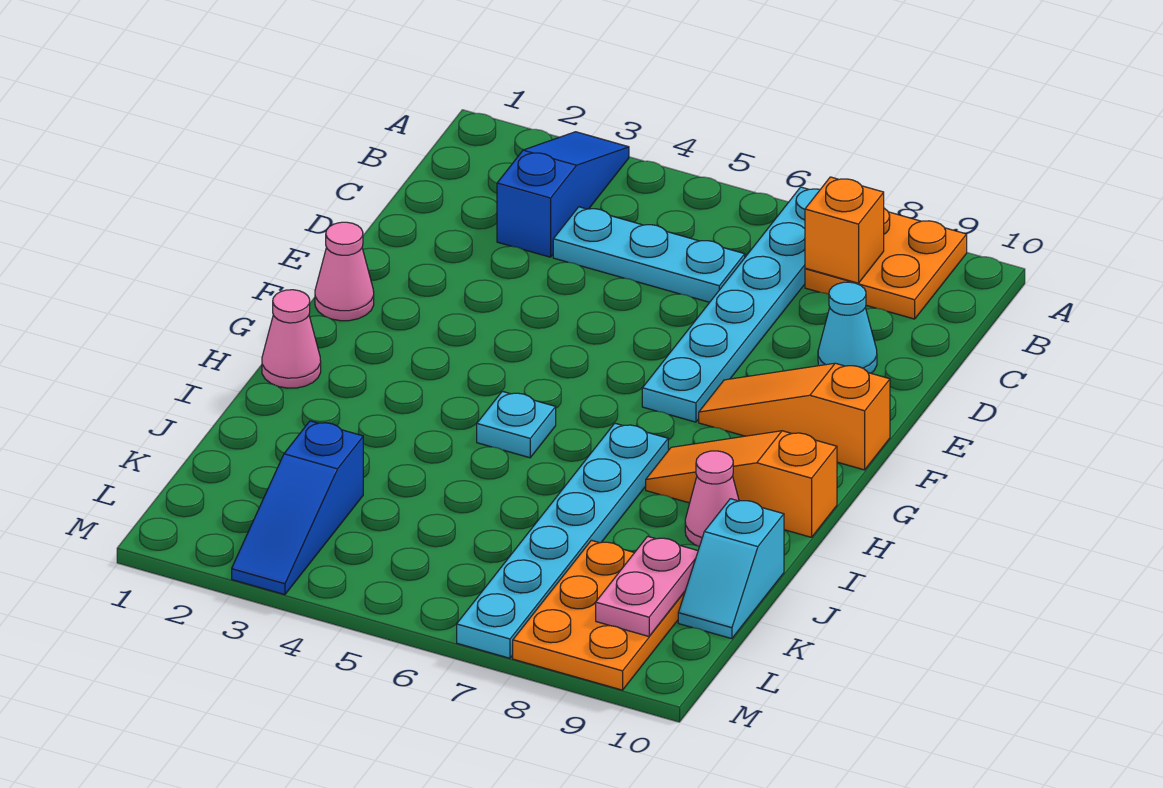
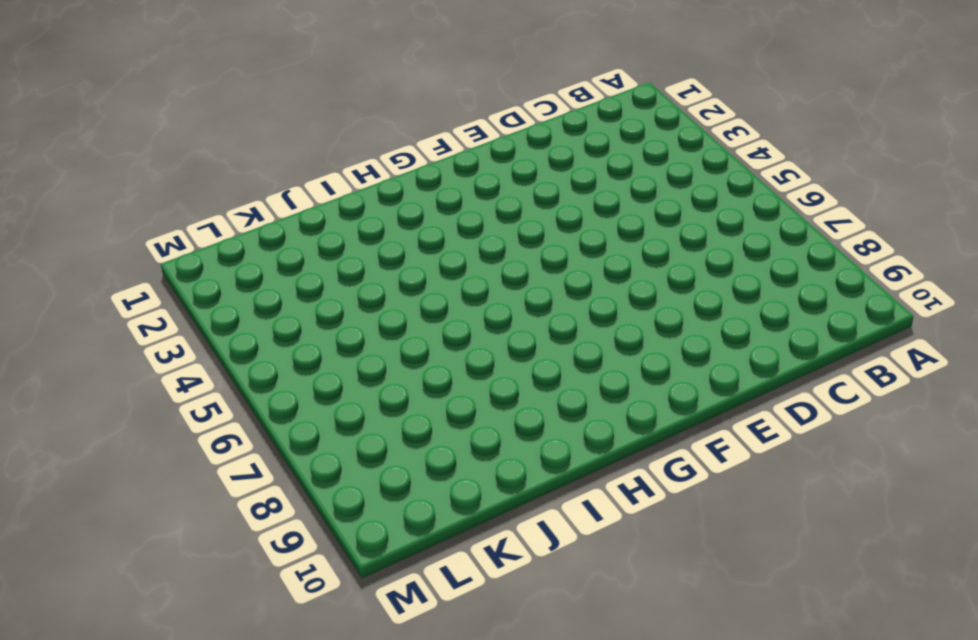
none -> blue 1x3 slope [497,132,629,257]
none -> cyan 1x6 plate [642,187,820,422]
none -> orange 2x2 plate [805,208,967,319]

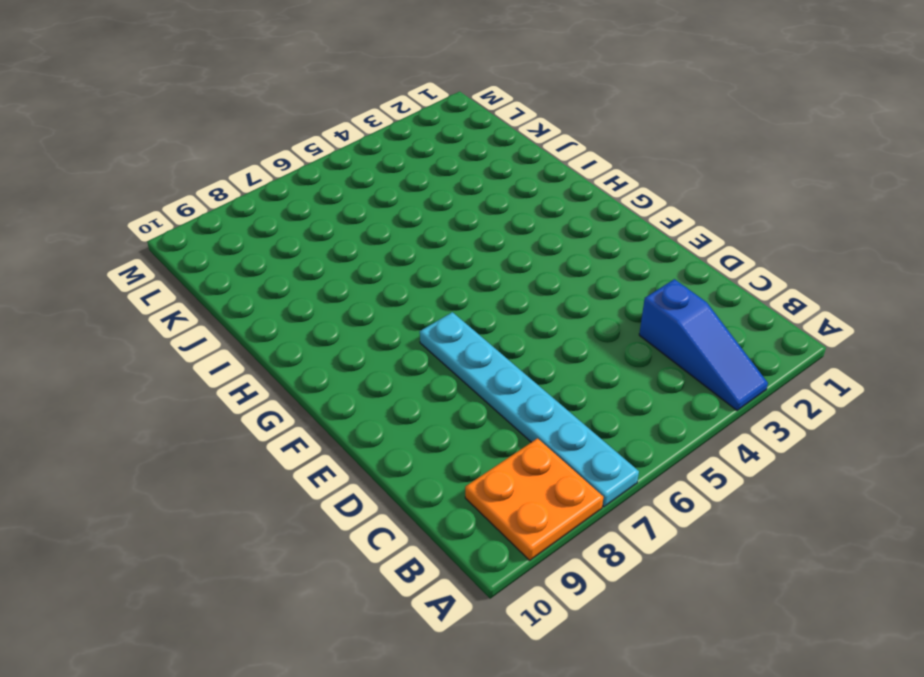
none -> cyan 1x3 plate [553,207,745,302]
none -> cyan 1x1 cone [818,282,877,373]
none -> pink 1x1 cone [315,222,374,321]

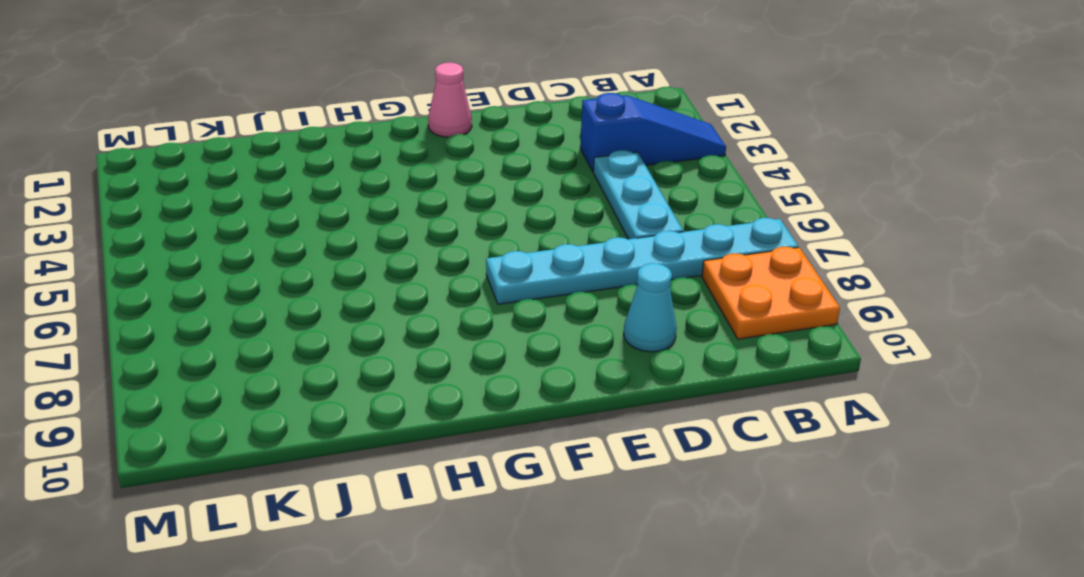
none -> orange 1x3 slope [699,363,890,470]
none -> pink 1x1 cone [262,290,321,388]
none -> cyan 1x1 plate [477,391,556,458]

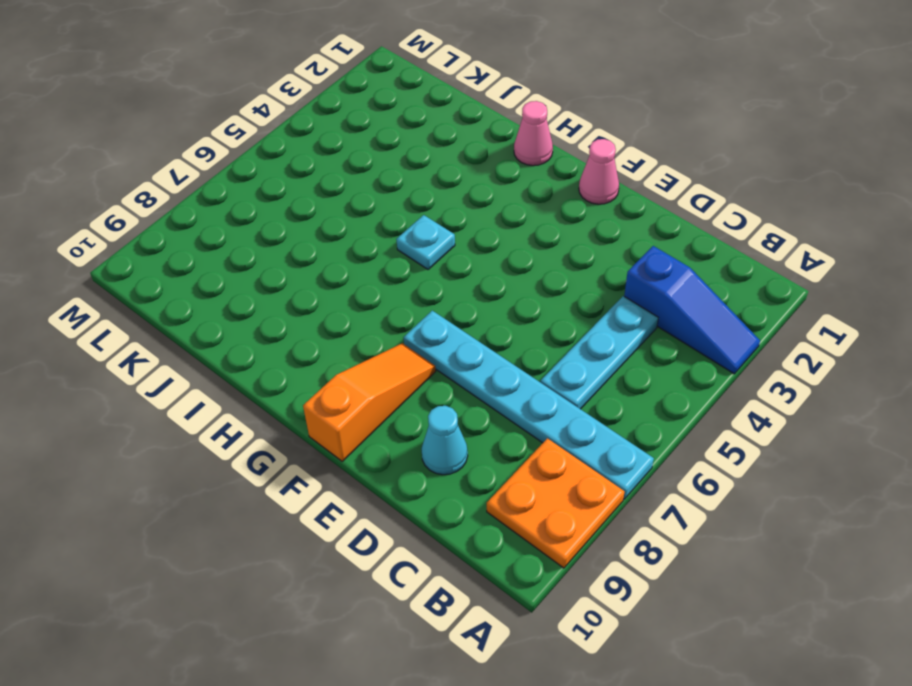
none -> cyan 1x6 plate [457,423,668,658]
none -> orange 1x3 slope [646,431,837,537]
none -> pink 1x1 cone [685,451,739,547]

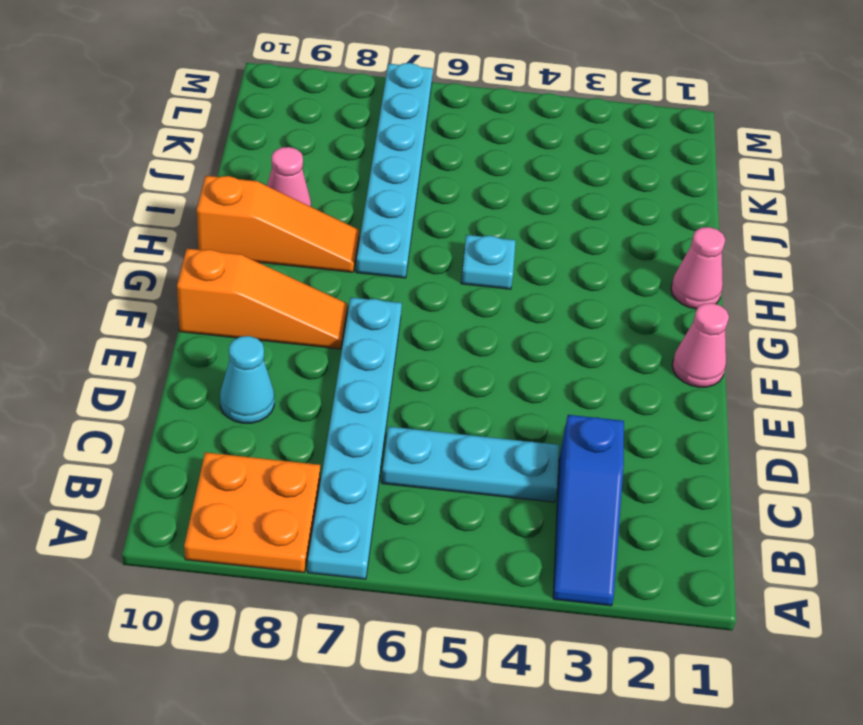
none -> cyan 1x2 slope [678,499,784,639]
none -> blue 1x3 slope [232,421,363,595]
none -> orange 2x3 plate [513,540,685,690]

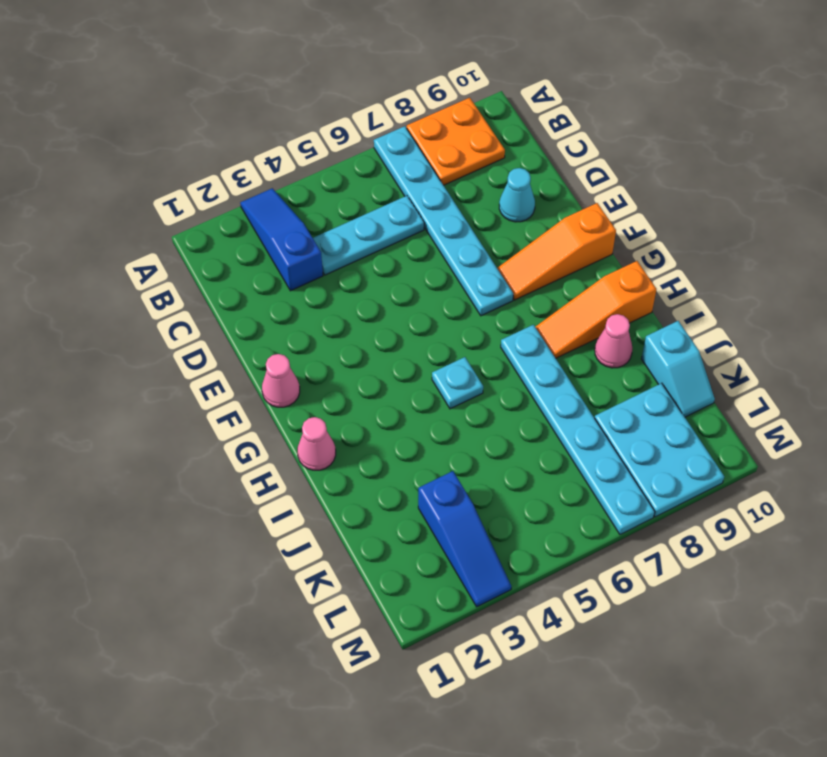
cyan 2x3 plate [595,383,724,517] -> orange 2x3 plate [513,540,685,690]
none -> orange 1x1 brick [805,177,884,283]
none -> pink 1x2 plate [596,536,698,636]

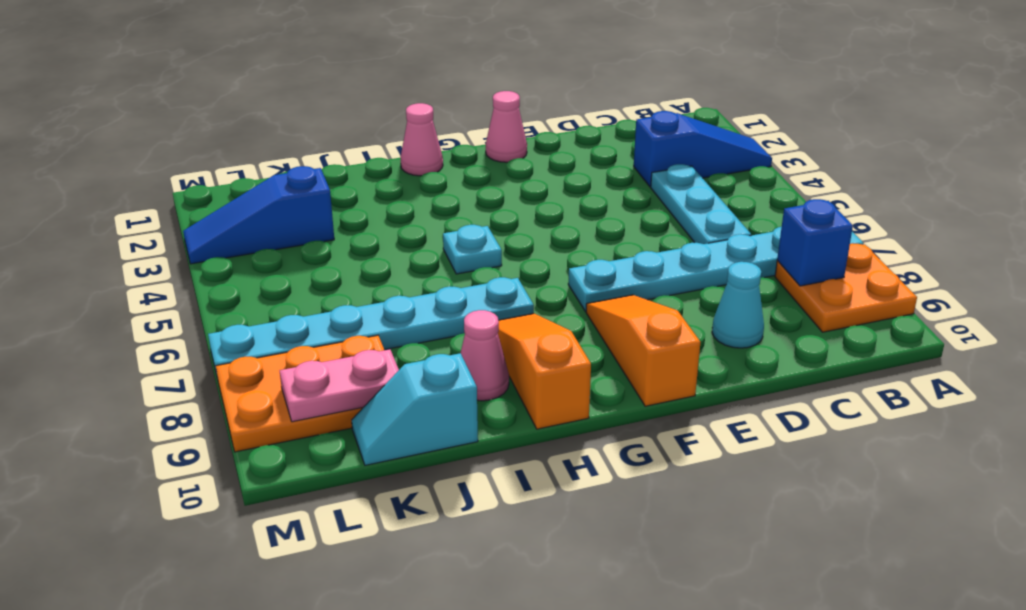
blue 1x1 brick [777,199,853,286] -> orange 1x1 brick [805,177,884,283]

